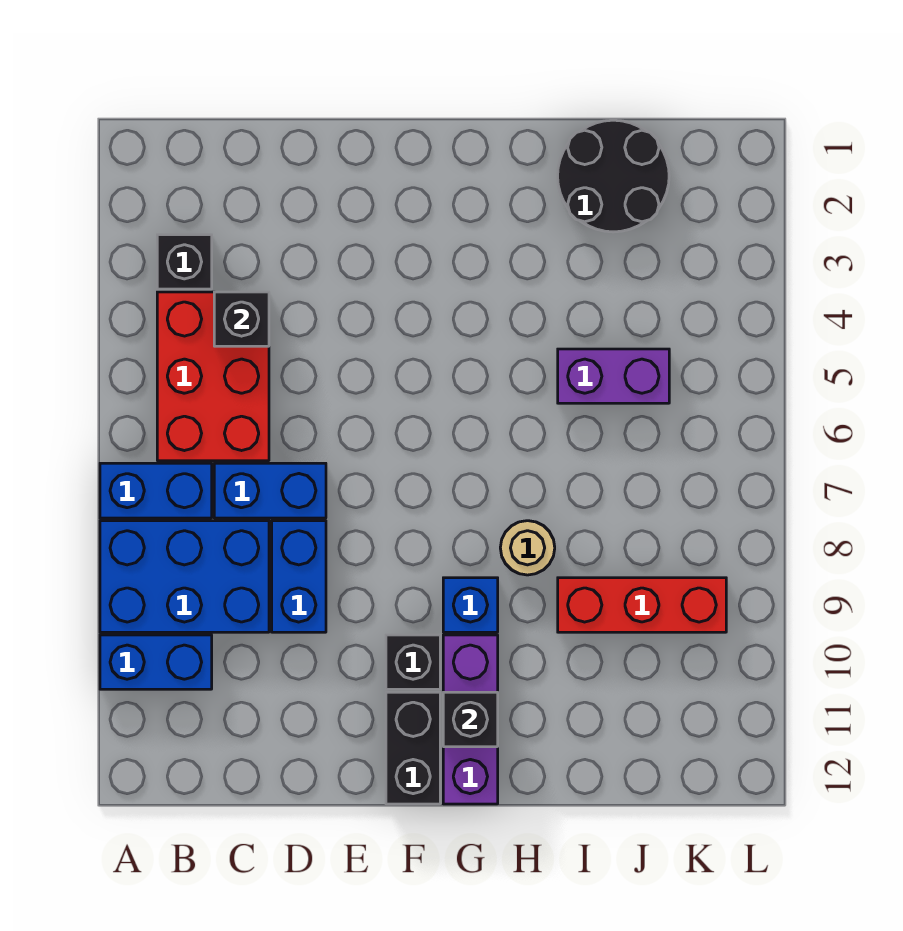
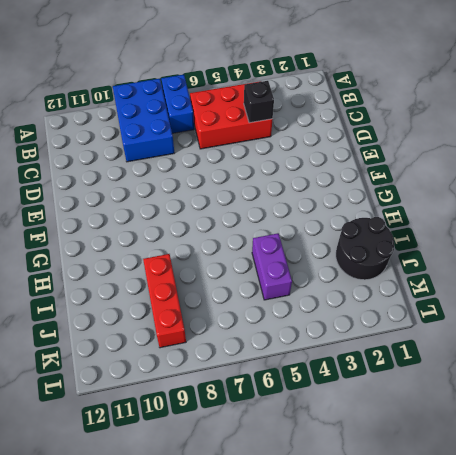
none -> blue 1x2 brick [100,635,212,689]
none -> black 1x1 brick [157,235,212,289]
none -> blue 1x2 brick [214,463,326,518]

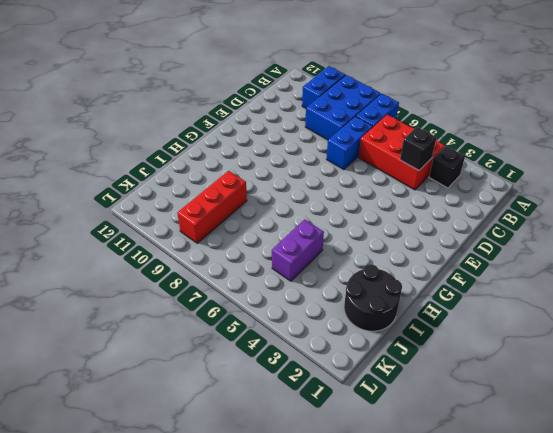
none -> blue 1x2 brick [272,521,326,632]
none -> black 1x1 brick [386,635,440,689]
none -> black 1x2 brick [386,692,440,804]

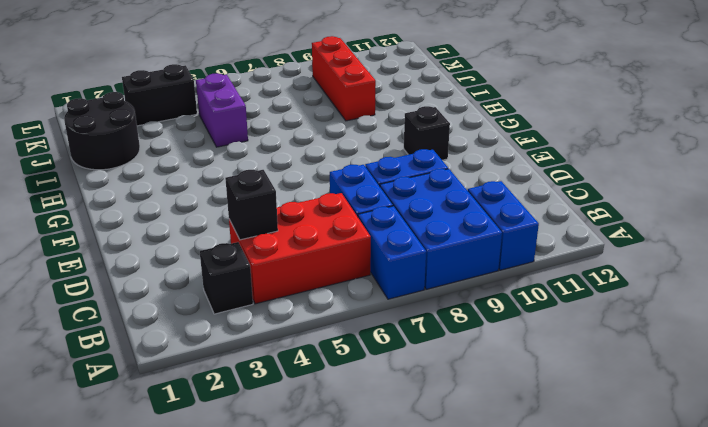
black 1x2 brick [122,64,197,126] -> black 1x2 brick moved to [386,692,440,804]
none -> blue 1x1 brick [443,578,498,632]
none -> purple 1x3 brick [443,635,498,804]
none -> tan 1x1 round brick [500,521,555,575]

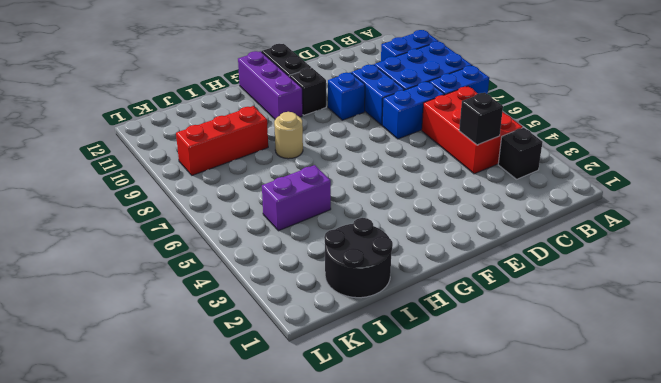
blue 1x1 brick [328,72,365,120] -> blue 1x1 brick moved to [443,578,498,632]
none -> black 1x1 brick [443,692,498,747]

